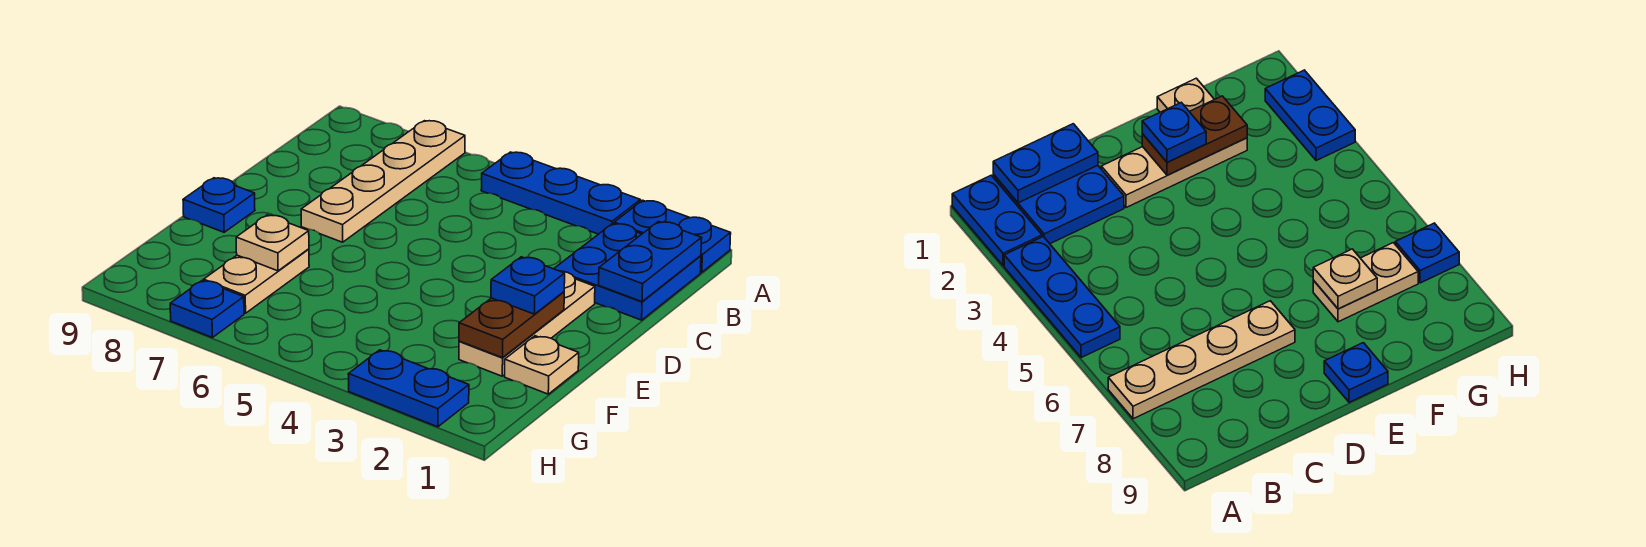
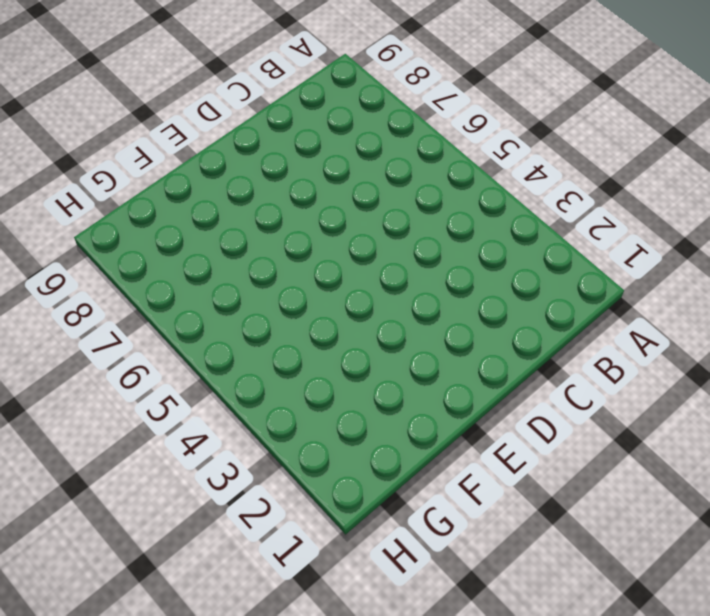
none -> blue 1x2 plate [614,200,731,272]
none -> blue 1x3 plate [481,152,640,234]
none -> tan 1x4 plate [301,121,465,242]

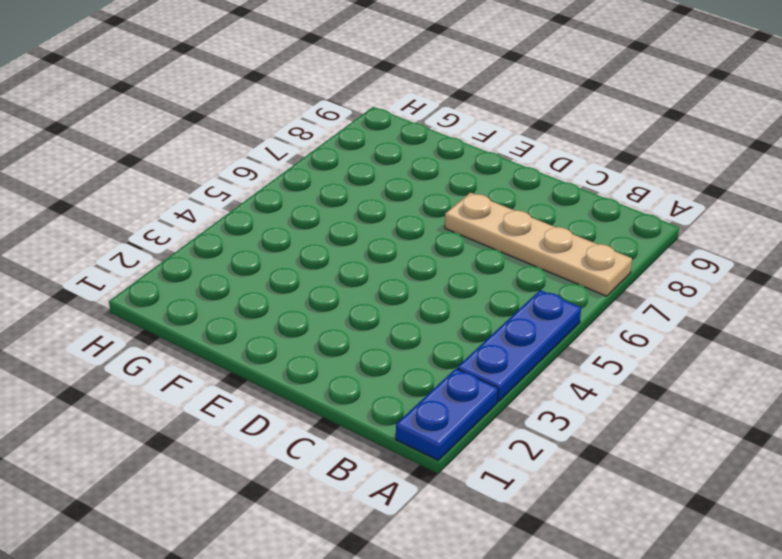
none -> blue 2x2 plate [554,223,701,320]
none -> tan 1x3 plate [459,271,595,376]
none -> blue 1x1 plate [183,178,255,232]

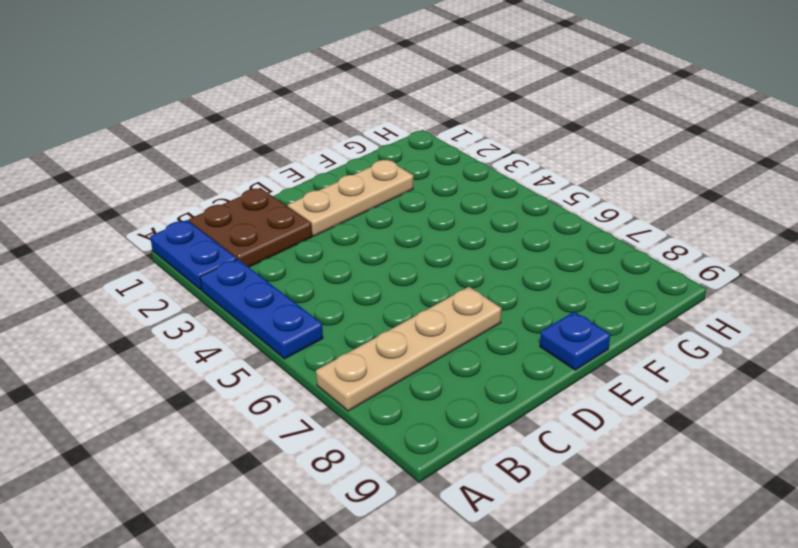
brown 2x2 plate [189,188,312,267] -> blue 2x2 plate [554,223,701,320]
none -> tan 1x1 plate [505,336,579,394]
none -> tan 1x2 plate [204,249,309,313]
none -> blue 1x2 plate [348,350,469,427]

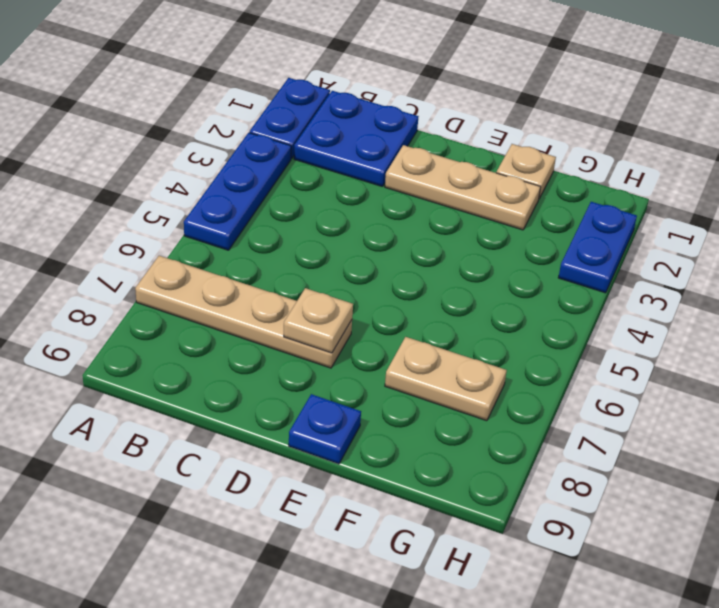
tan 1x1 plate [284,288,353,353] -> tan 1x1 plate moved to [236,215,309,271]
none -> blue 1x1 plate [170,281,244,337]
none -> blue 1x2 plate [599,222,702,302]
none -> brown 1x2 plate [459,292,564,358]

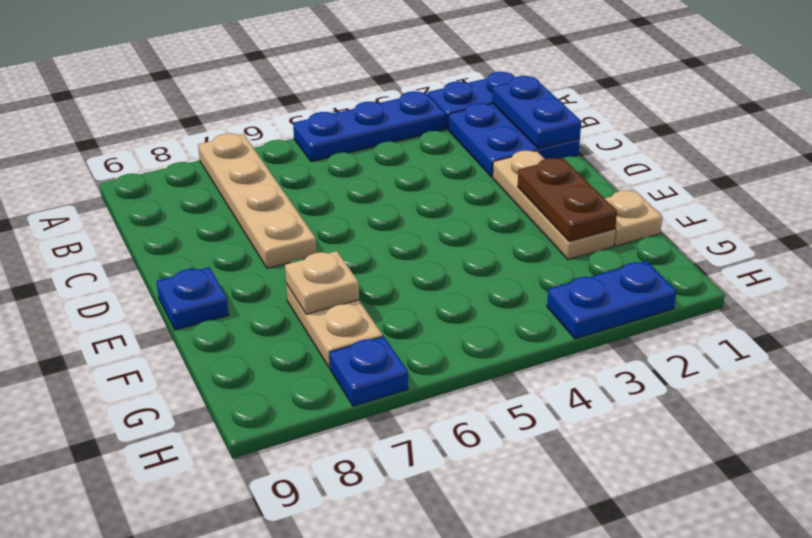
none -> blue 1x1 plate [491,257,565,314]

